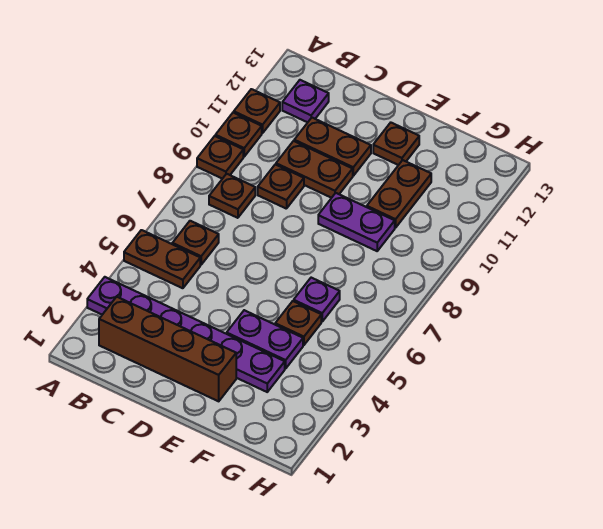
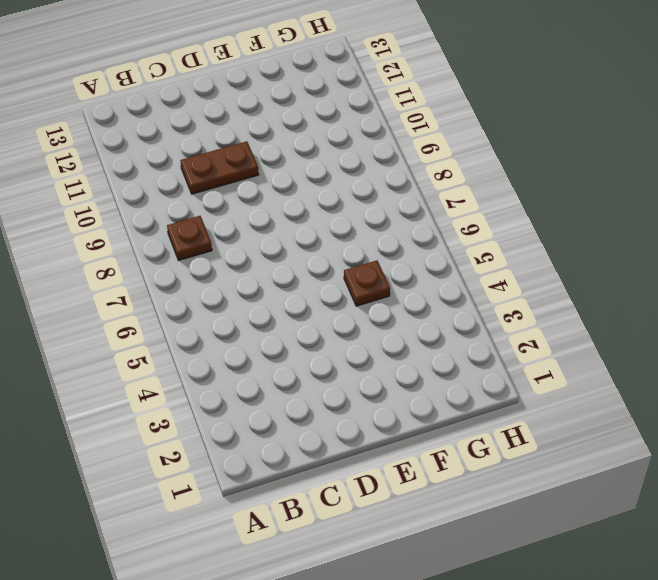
none -> purple 1x6 plate [87,277,285,392]
none -> brown 1x2 plate [124,230,200,288]
none -> brown 1x1 plate [197,136,243,179]

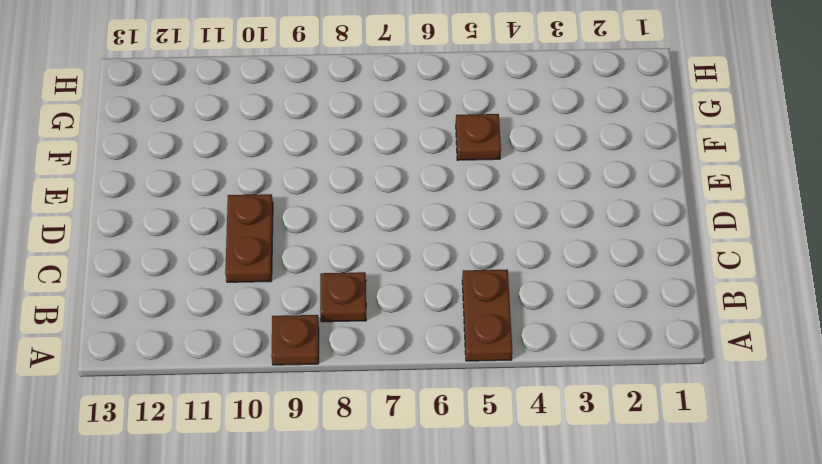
none -> purple 1x6 plate [87,277,285,392]
none -> brown 1x1 plate [215,112,262,157]
none -> brown 1x1 plate [234,89,280,133]

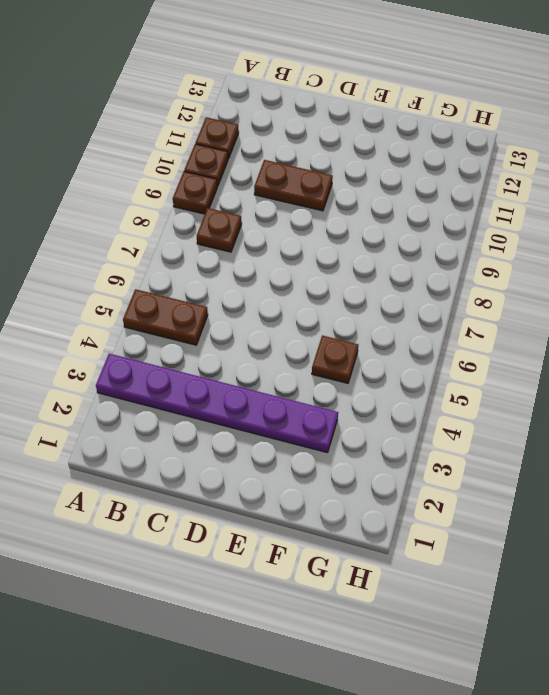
none -> brown 1x4 brick [99,297,236,401]
none -> brown 1x1 plate [172,221,219,265]
none -> purple 1x1 plate [282,80,329,122]

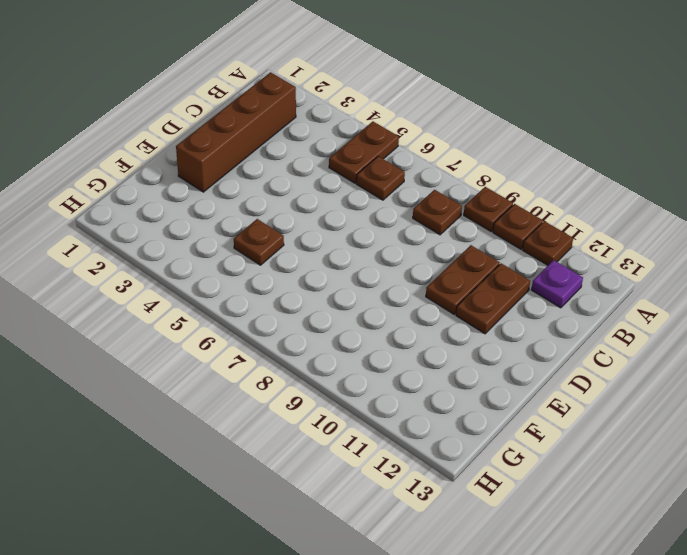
none -> purple 1x6 plate [87,277,285,392]
none -> brown 1x1 plate [258,164,304,209]
none -> purple 1x2 plate [227,310,303,369]

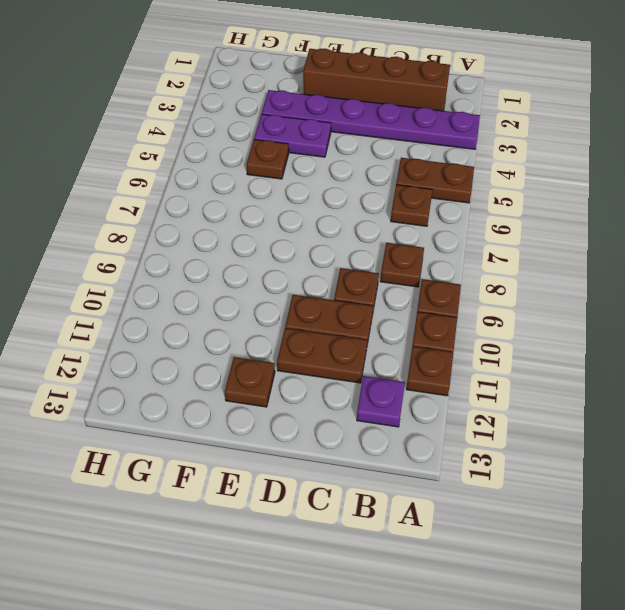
none -> purple 1x2 plate [318,193,395,251]
none -> purple 1x1 plate [294,278,340,322]
none -> brown 1x2 plate [367,160,431,228]

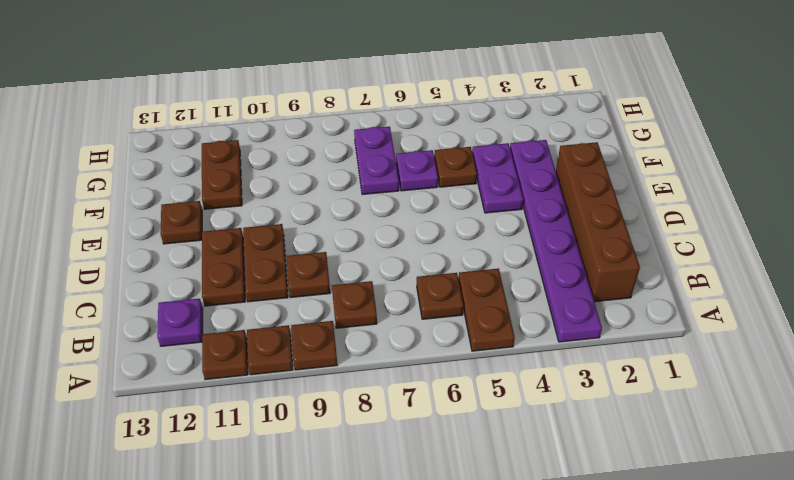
purple 1x2 plate [354,127,399,195] -> purple 1x2 plate moved to [318,193,395,251]
brown 1x2 plate [202,140,242,209] -> brown 1x2 plate turned to [367,160,431,228]

